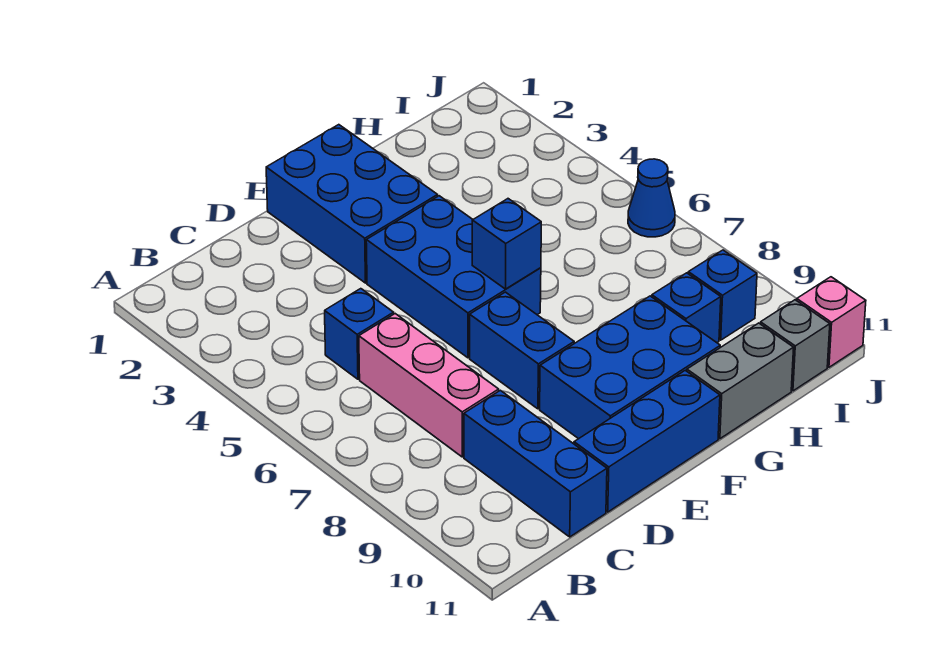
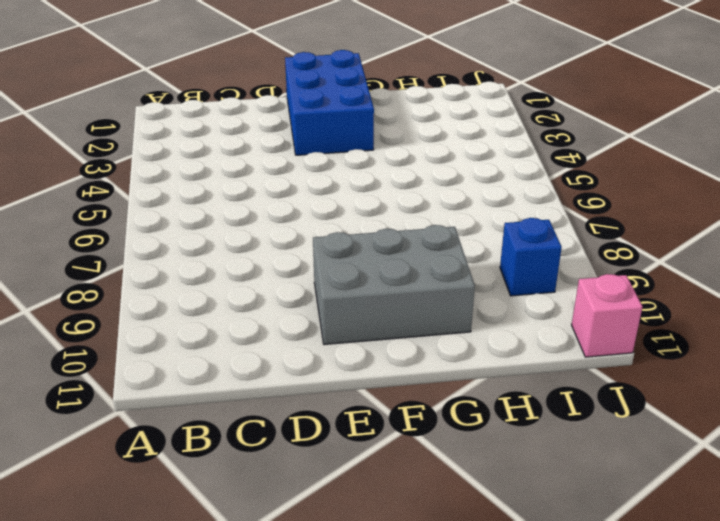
grey 2x3 brick [313,225,475,345] -> blue 2x3 brick [540,296,720,439]
none -> blue 1x1 brick [325,289,394,379]
none -> pink 1x3 brick [359,314,499,457]
none -> blue 1x3 brick [464,390,607,537]

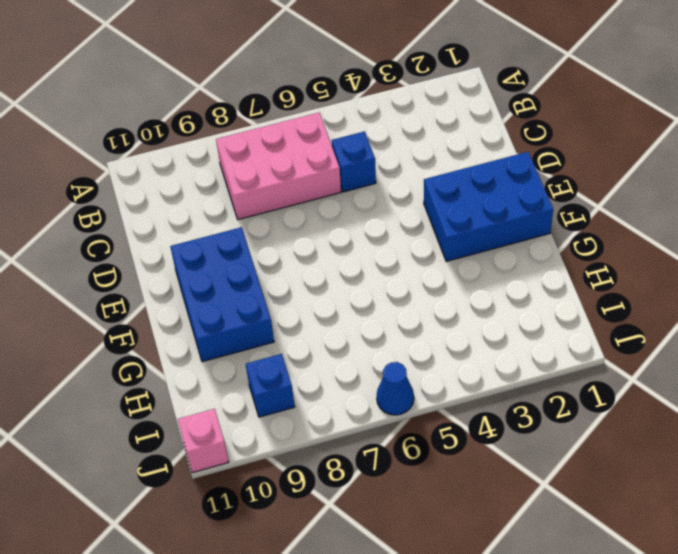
pink 2x3 brick [216,112,341,220] -> pink 1x3 brick [359,314,499,457]
none -> blue 1x3 brick [464,390,607,537]
none -> blue 1x3 brick [574,370,720,512]
none -> blue 2x3 brick [366,196,541,358]

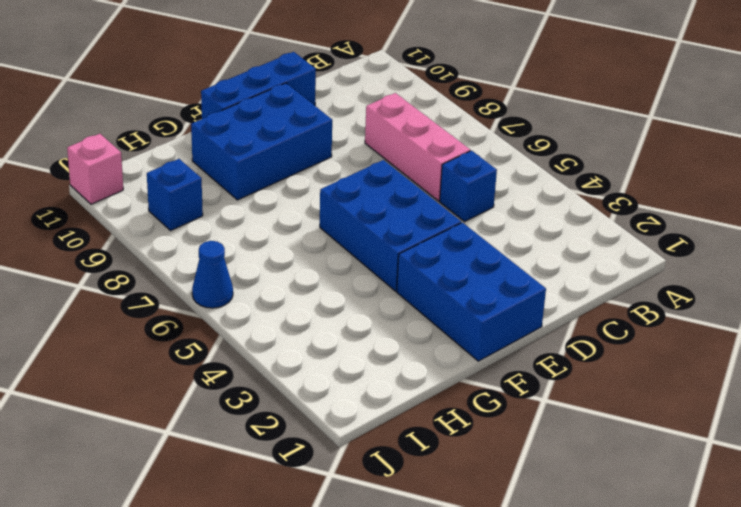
none -> blue 1x3 brick [464,390,607,537]
none -> blue 1x2 brick [470,292,574,409]
none -> grey 1x2 brick [687,323,794,439]

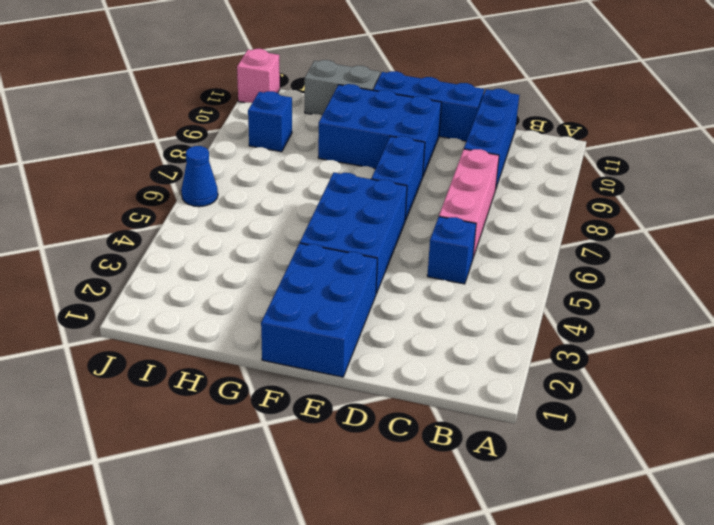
none -> blue 1x1 brick [652,273,721,343]
none -> grey 1x1 brick [760,300,830,391]
none -> blue 1x1 brick [472,199,541,289]

